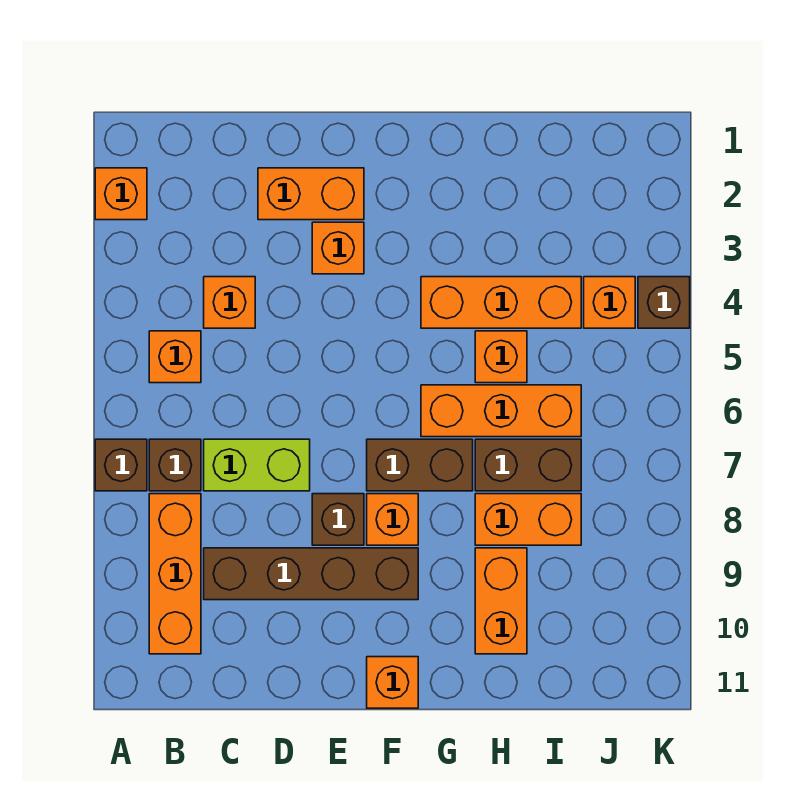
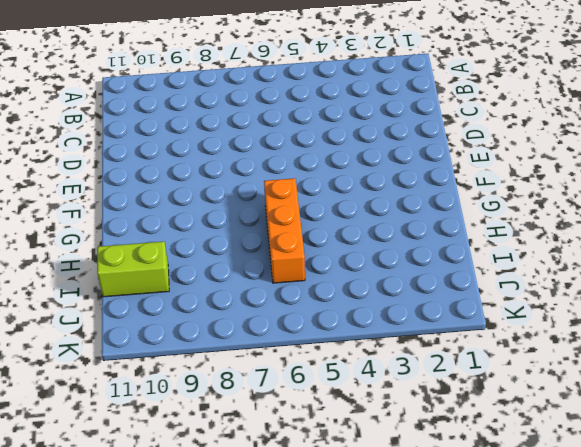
lime 1x2 brick [97,241,169,297] -> lime 1x2 brick turned to [204,439,310,491]
none -> orange 1x1 brick [95,168,147,220]
none -> brown 1x1 brick [95,439,147,491]
none -> orange 1x1 brick [149,331,201,383]

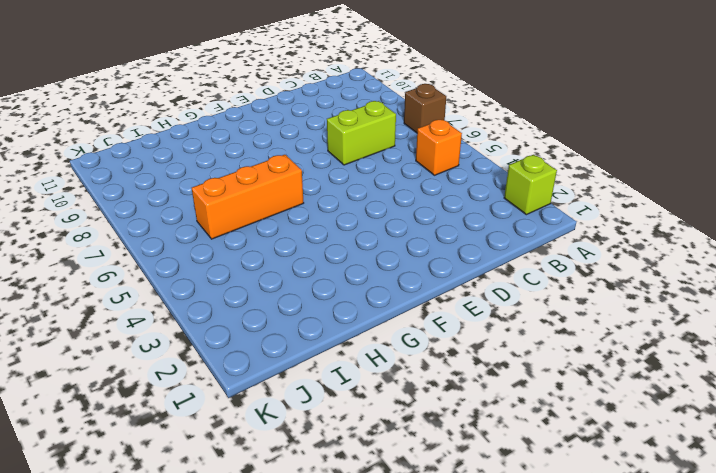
lime 1x1 brick [504,155,557,215] -> orange 1x1 brick [95,168,147,220]
none -> brown 1x1 brick [149,439,201,491]
none -> orange 1x3 brick [149,494,201,654]
none -> orange 1x1 brick [204,277,255,328]

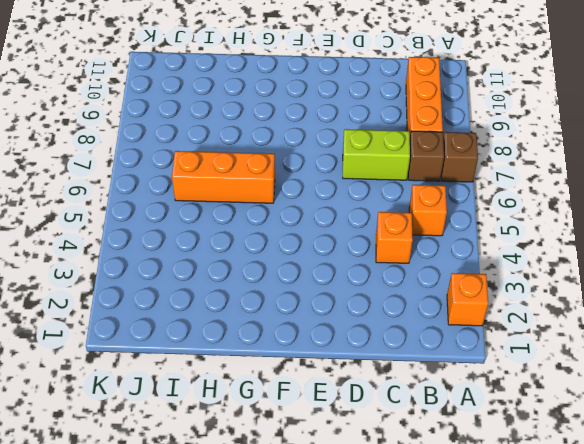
none -> brown 1x4 brick [204,548,418,600]
none -> orange 1x2 brick [258,168,364,220]
none -> orange 1x1 brick [312,222,364,274]

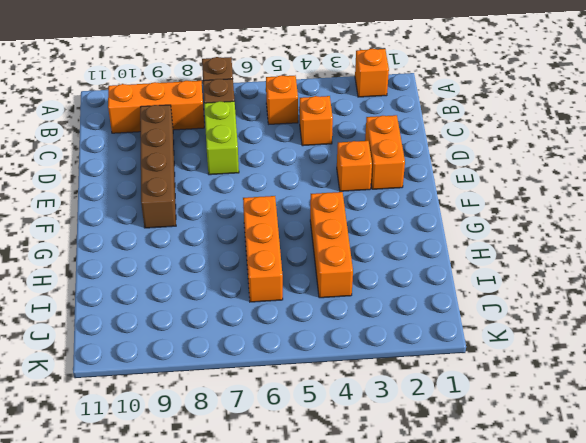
none -> brown 1x1 brick [312,494,364,545]
none -> brown 1x2 brick [367,439,473,491]
none -> orange 1x1 brick [367,494,418,545]

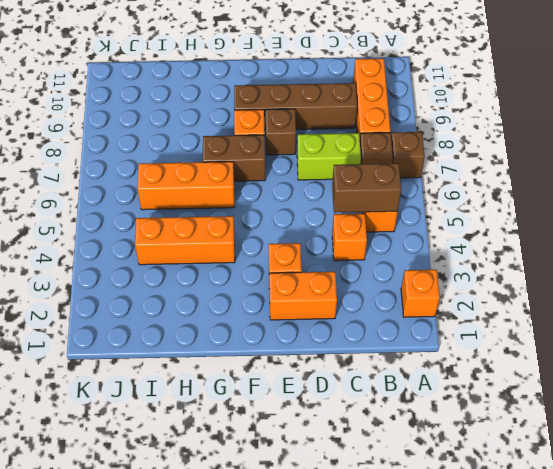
brown 1x2 brick [332,163,401,213] -> brown 1x2 brick moved to [475,439,581,491]
none -> orange 1x1 brick [367,657,418,708]
none -> orange 1x1 brick [475,331,527,383]
none -> orange 1x2 brick [475,494,581,545]

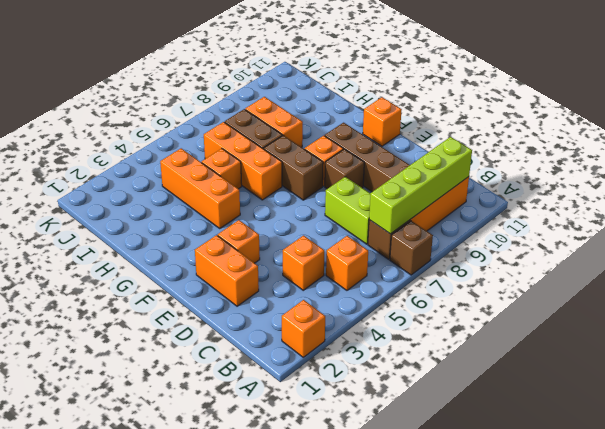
lime 1x4 brick [369,137,472,234] -> none
none -> orange 1x2 brick [475,548,527,654]
none -> orange 1x1 brick [584,277,635,328]
none -> brown 1x1 brick [638,277,690,328]

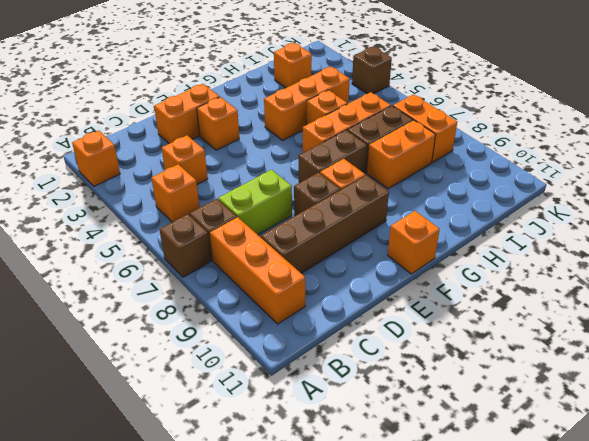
orange 1x1 brick [274,43,312,88] -> orange 1x1 brick moved to [584,277,635,328]
orange 1x2 brick [393,94,457,162] -> orange 1x2 brick moved to [475,548,527,654]

